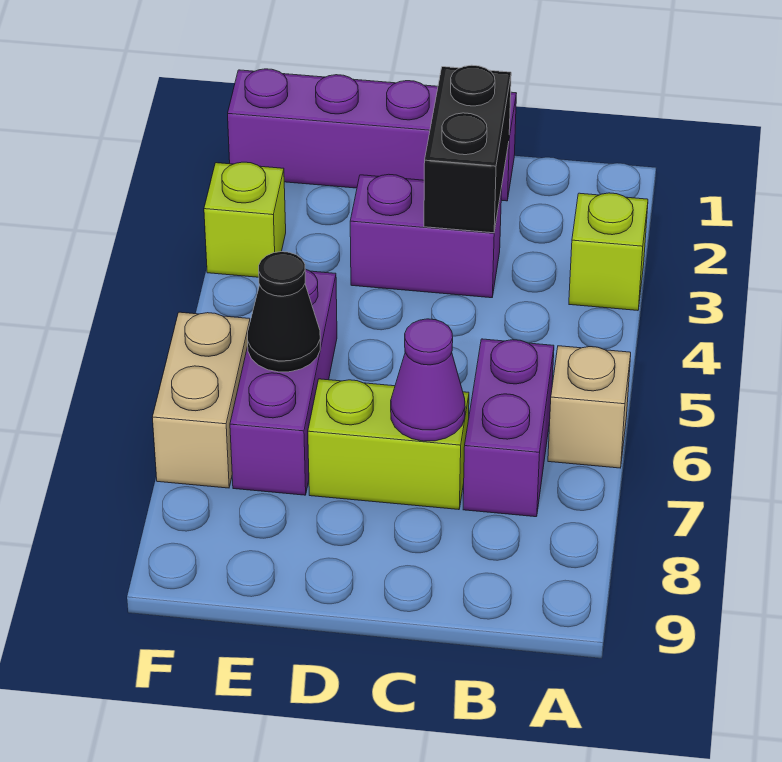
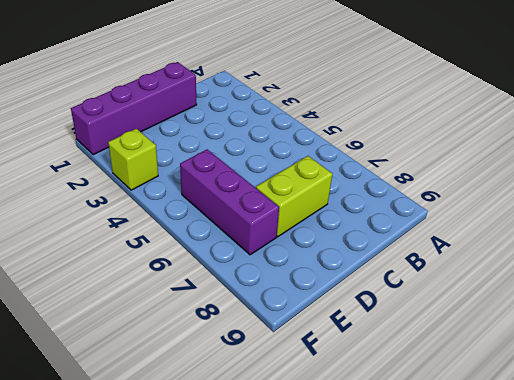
none -> lime 1x1 brick [569,193,648,310]
none -> tan 1x1 brick [548,346,631,468]
none -> purple 1x2 brick [463,339,554,517]

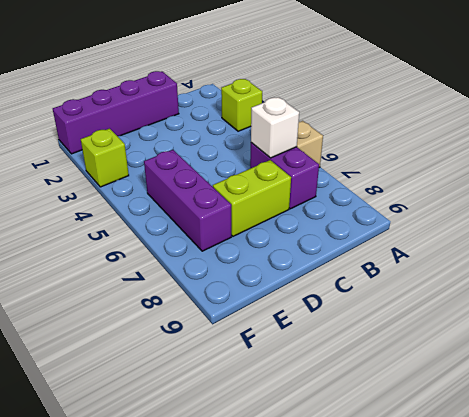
white 1x1 brick [251,97,299,158] -> none
none -> purple 1x2 brick [350,174,502,298]
none -> tan 1x2 brick [152,312,250,488]
none -> black 1x2 brick [424,65,511,233]

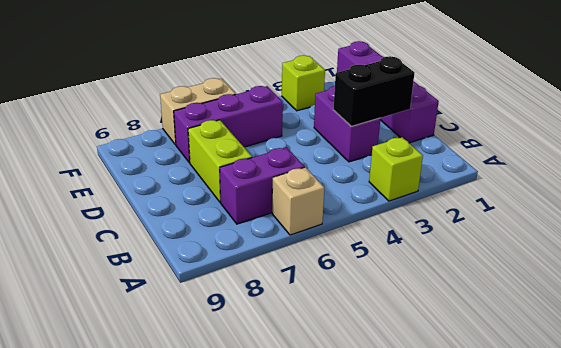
none -> purple 1x1 cone [391,319,465,441]
none -> black 1x1 cone [248,252,320,372]

